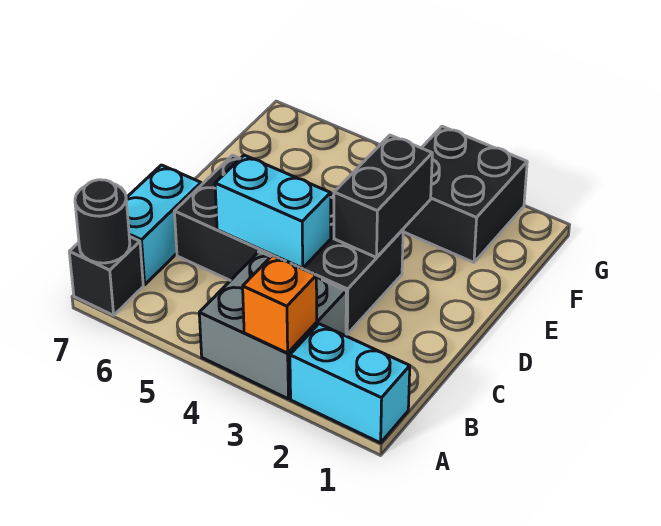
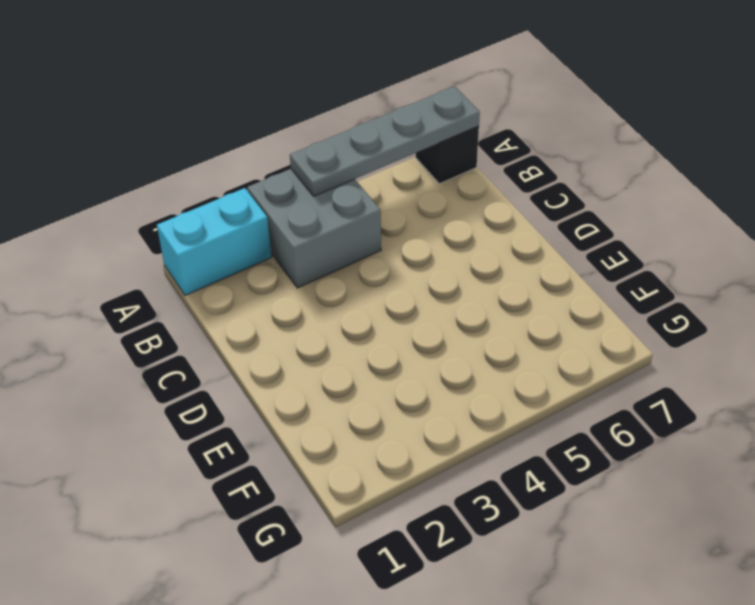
grey 1x4 plate [290,86,480,196] -> black 1x1 round brick [75,180,130,263]
none -> cyan 1x2 brick [126,165,201,285]
none -> black 2x4 brick [174,155,403,334]

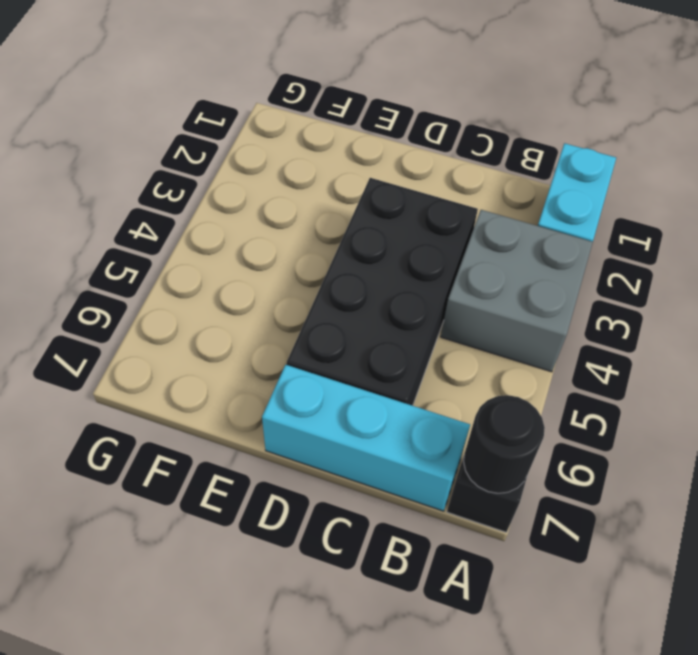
cyan 1x3 brick [262,365,470,511] -> cyan 1x2 brick [126,165,201,285]
none -> black 2x2 brick [403,126,527,262]
none -> orange 1x1 brick [243,255,317,353]

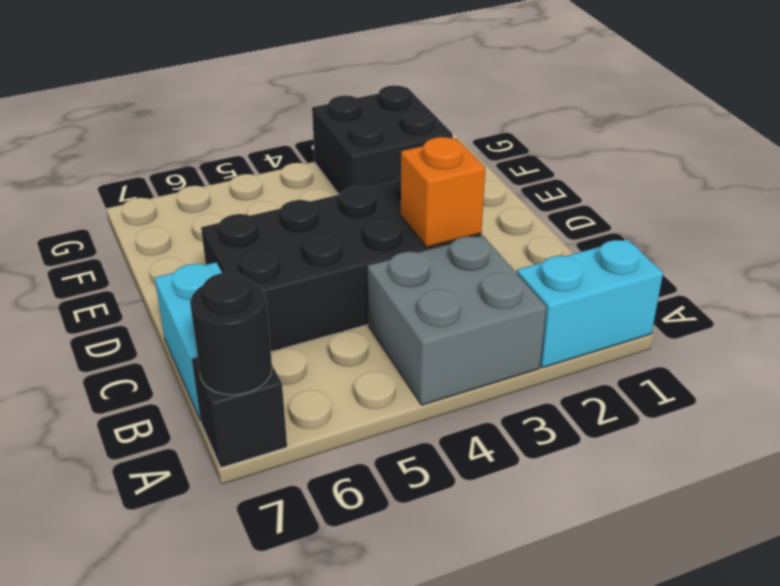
orange 1x1 brick [401,137,485,247] -> orange 1x1 brick moved to [243,255,317,353]
none -> cyan 1x2 brick [215,155,331,268]
none -> black 1x2 brick [334,135,432,258]

